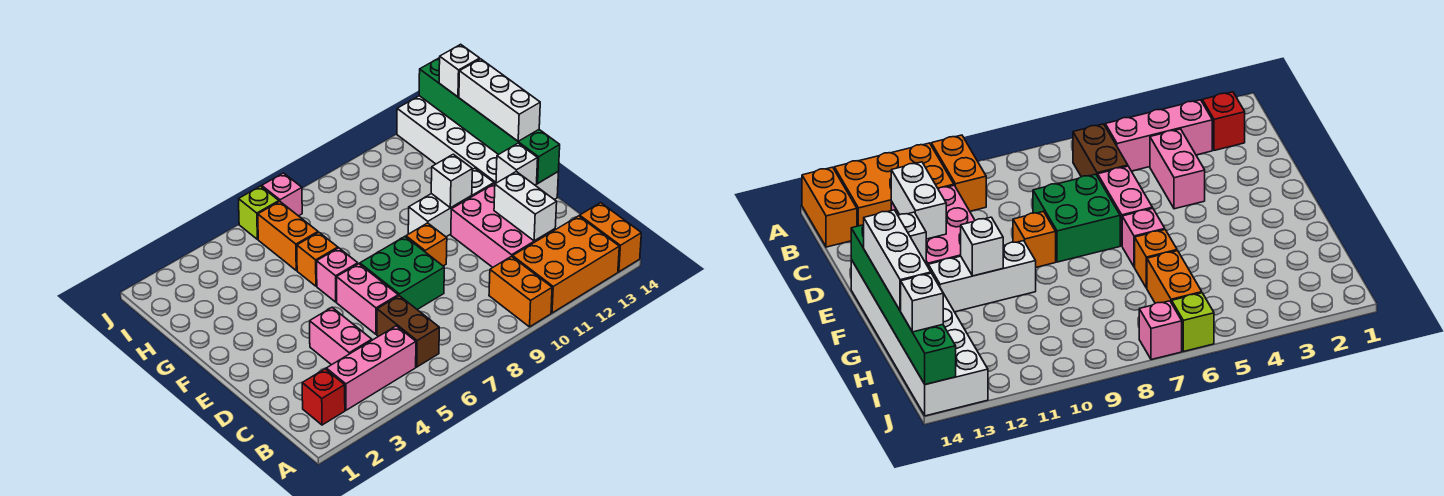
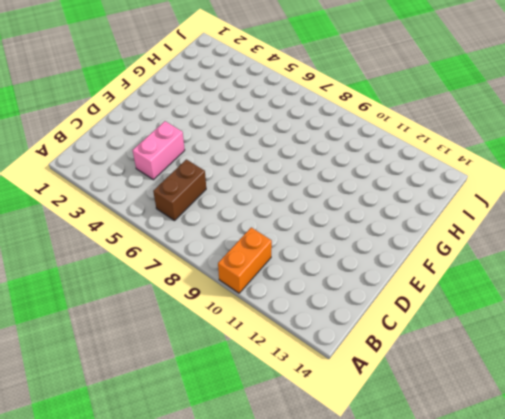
none -> orange 2x3 brick [513,216,619,313]
none -> orange 1x2 brick [580,203,641,272]
none -> red 1x1 brick [302,369,345,425]

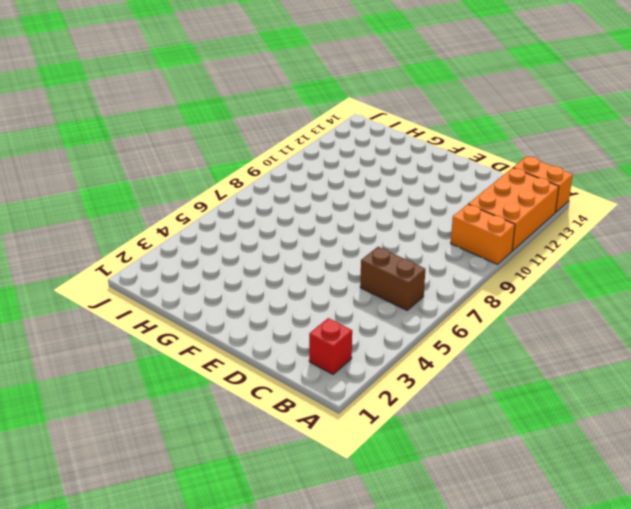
none -> pink 1x3 brick [326,326,416,410]
none -> pink 1x2 brick [310,308,372,365]
none -> pink 2x3 brick [451,184,555,267]

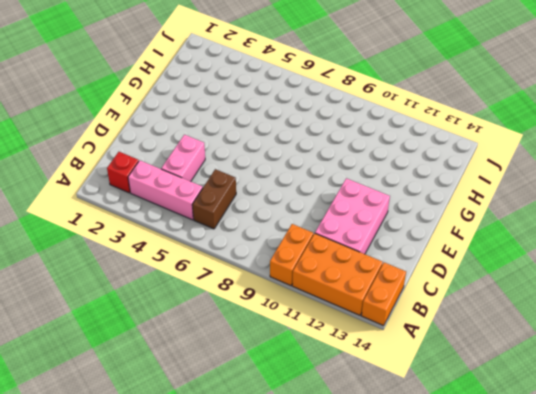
none -> pink 1x2 brick [337,264,398,334]
none -> green 2x2 brick [360,237,444,310]
none -> orange 1x1 brick [406,223,447,266]

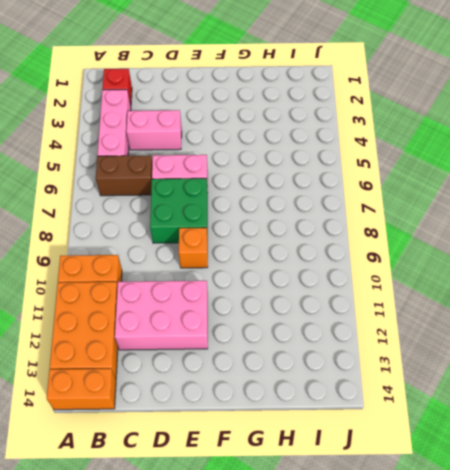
none -> white 2x6 brick [397,96,558,200]
none -> pink 1x1 brick [317,248,358,302]
none -> white 1x3 brick [408,168,494,237]

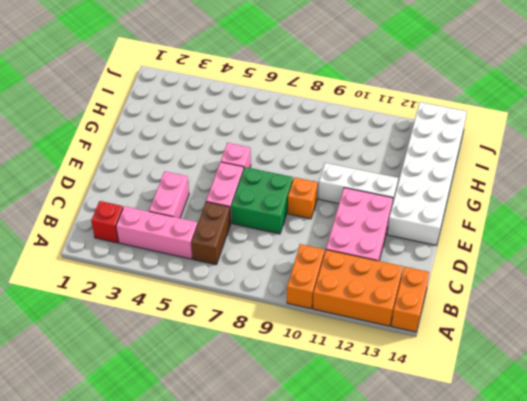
none -> orange 1x1 brick [297,232,338,286]
none -> orange 1x2 brick [258,202,318,270]
none -> lime 1x1 brick [239,186,279,239]

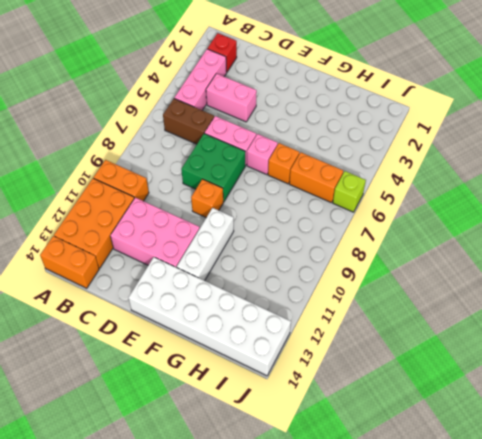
none -> pink 1x1 brick [262,173,302,216]
none -> white 1x2 brick [494,172,557,241]
none -> white 1x1 brick [496,143,538,185]

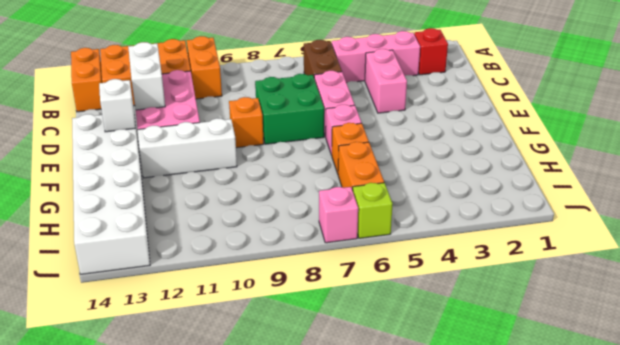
none -> green 1x6 brick [419,58,560,183]
none -> white 1x1 brick [431,154,472,208]
none -> white 1x3 brick [459,59,540,141]

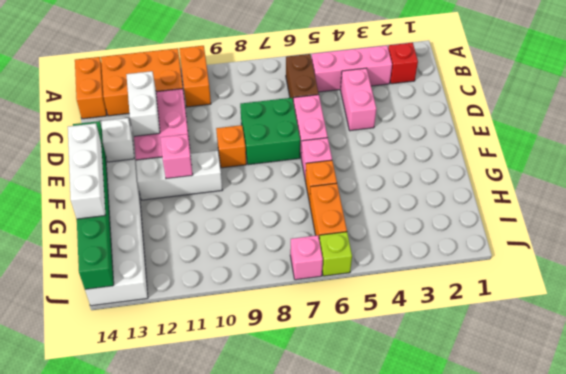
pink 1x1 brick [160,134,193,179] -> white 1x1 brick [431,154,472,208]
none -> white 1x1 brick [439,44,480,97]

